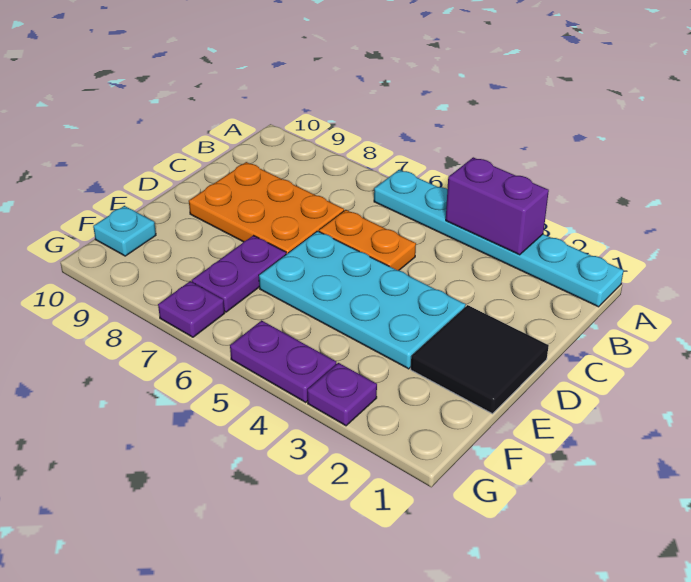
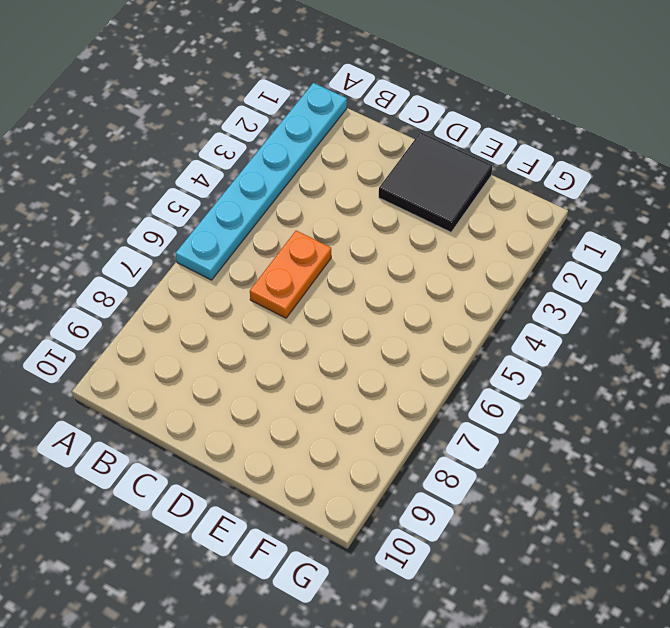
none -> orange 2x3 plate [189,162,344,254]
none -> cyan 2x4 plate [259,231,466,369]

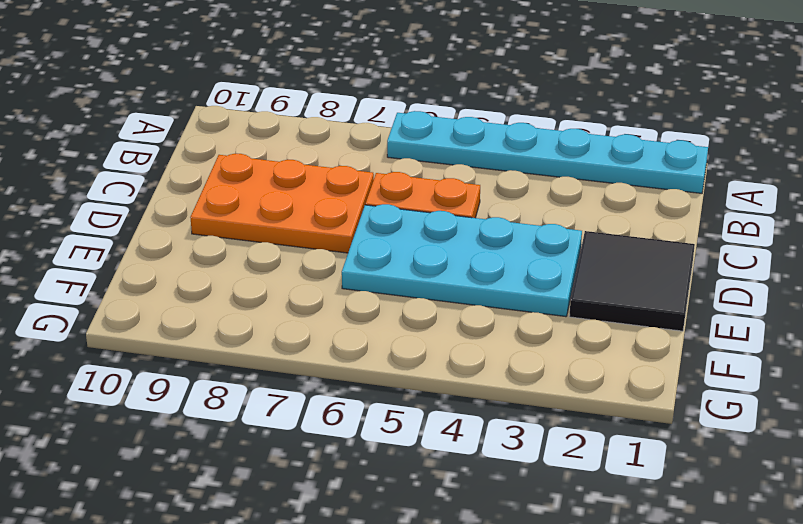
none -> purple 1x2 plate [192,235,286,312]
none -> cyan 1x1 plate [93,206,156,256]

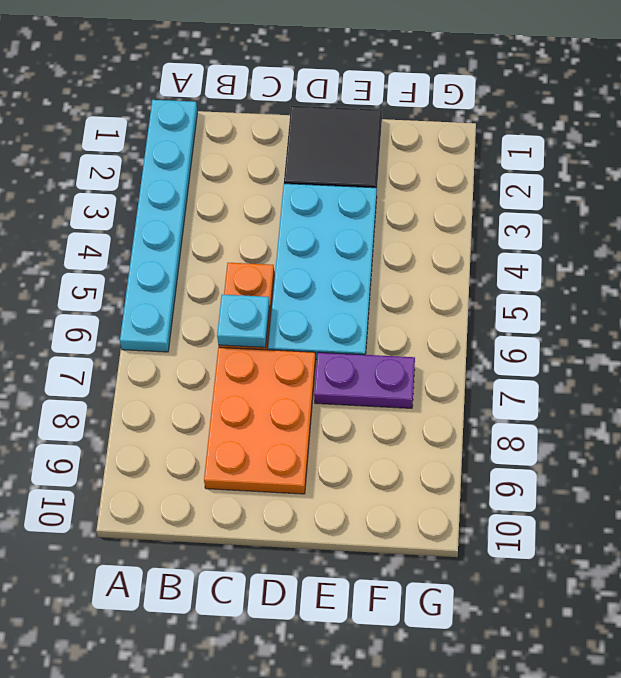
cyan 1x1 plate [217,295,270,347] -> cyan 1x1 plate moved to [93,206,156,256]
none -> purple 1x1 plate [307,363,377,426]
none -> purple 1x2 plate [230,320,336,402]

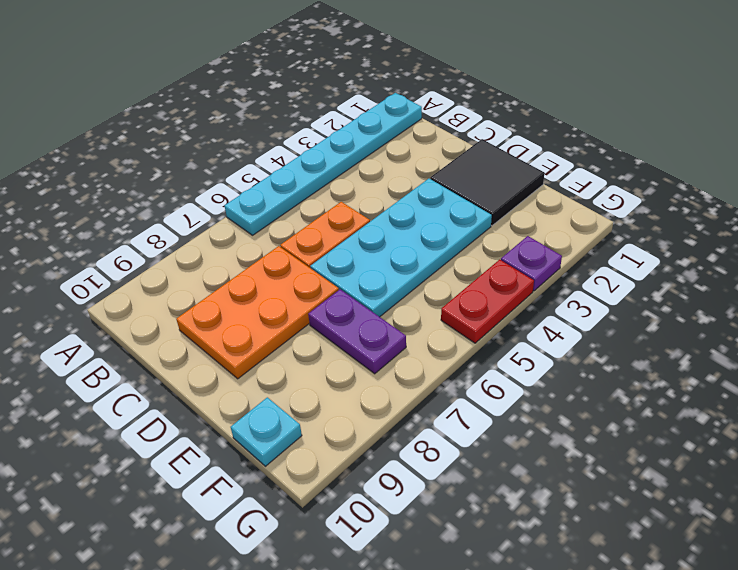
red 1x2 plate [441,260,534,343] -> purple 1x2 plate [230,320,336,402]
none -> purple 1x1 plate [158,281,225,337]
none -> purple 1x2 brick [446,157,549,255]

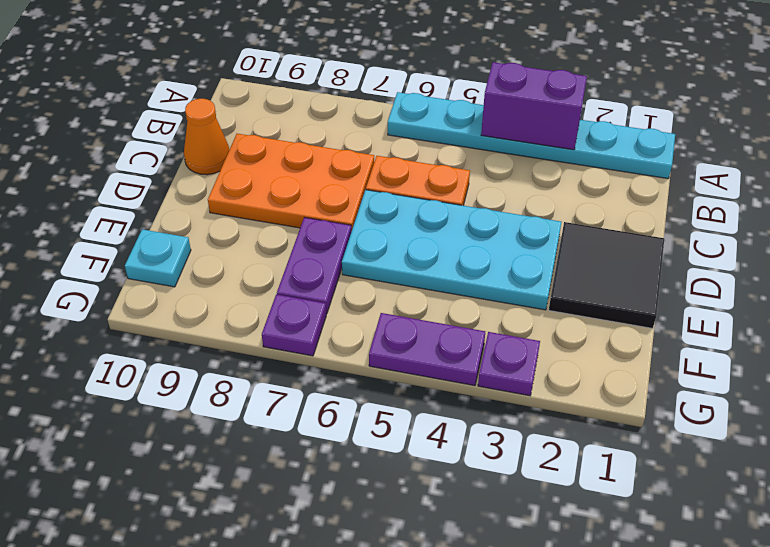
orange 1x1 cone [184,99,229,175] -> none

